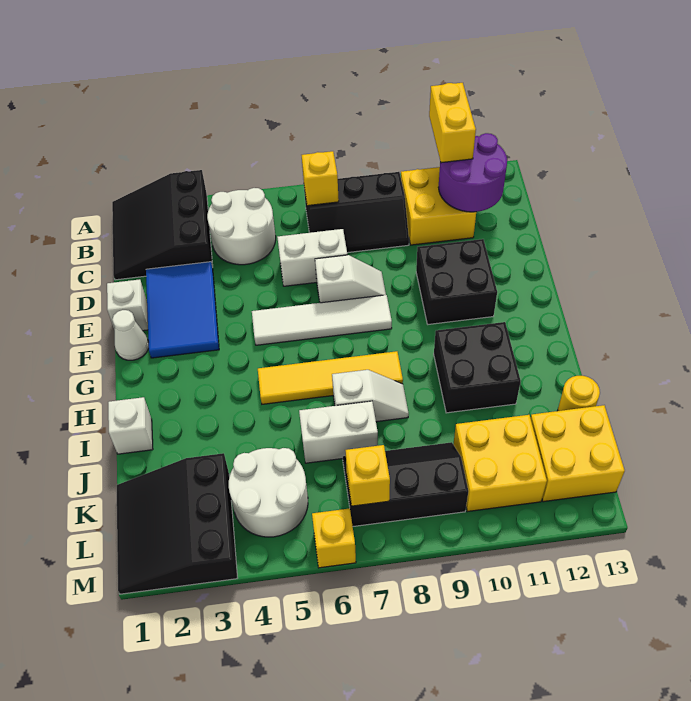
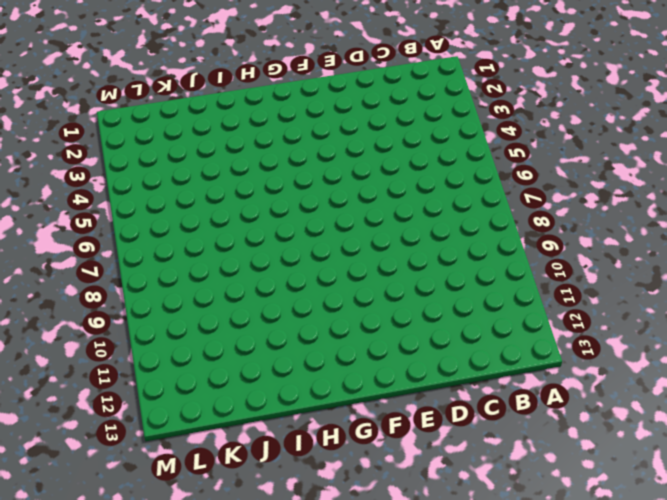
none -> black 3x3 slope [112,170,213,280]
none -> white 2x2 round brick [207,188,276,265]
none -> black 2x3 slope [304,172,409,253]

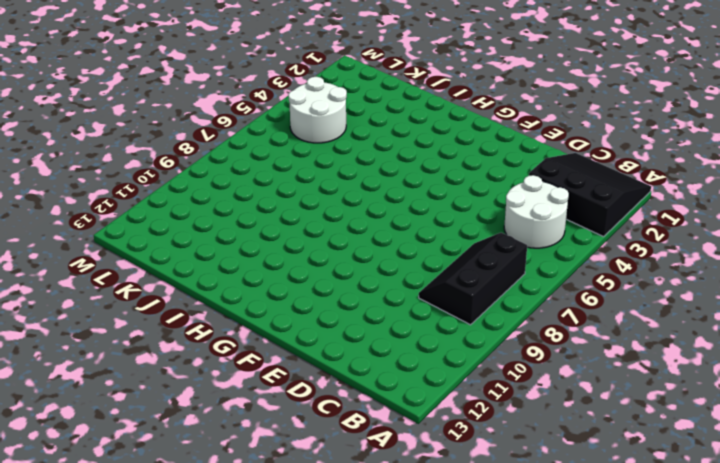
none -> yellow 2x2 brick [401,167,476,245]
none -> blue 2x3 tile [146,262,219,358]
none -> white 1x2 brick [277,229,347,286]

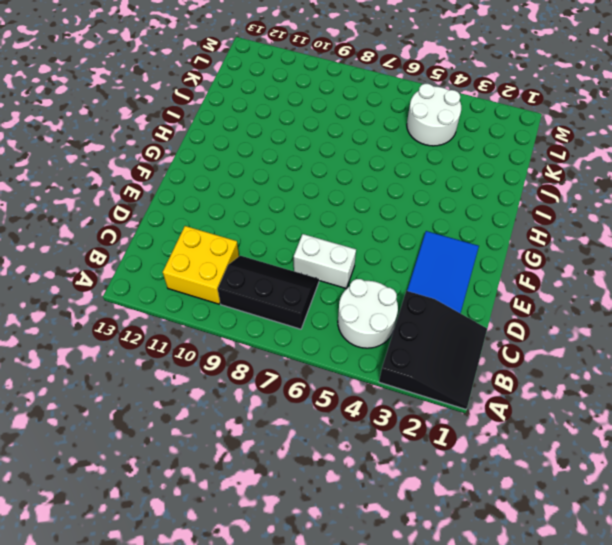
none -> white 1x1 brick [107,279,148,331]
none -> white 1x2 slope [315,255,386,303]
none -> black 2x2 brick [416,239,497,324]

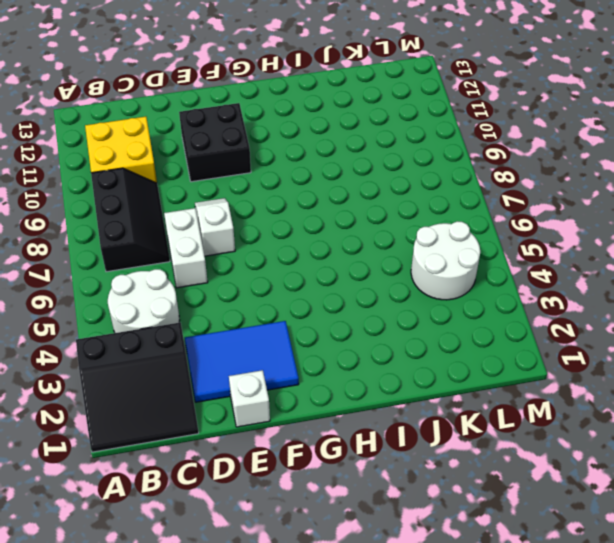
none -> white 1x1 cone [112,310,149,360]
none -> white 1x4 tile [252,295,392,345]
none -> yellow 1x4 tile [258,351,403,404]

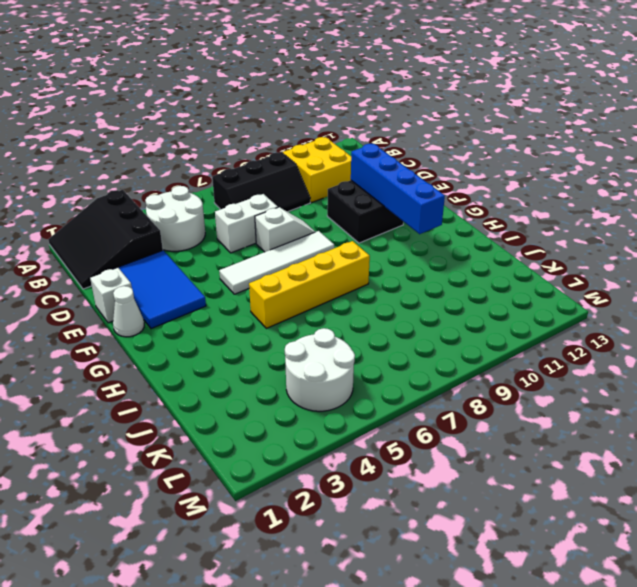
blue 1x4 brick [351,144,445,234] -> none
yellow 1x4 brick [249,241,370,328] -> yellow 1x4 tile [258,351,403,404]
none -> black 2x2 brick [434,322,521,413]
none -> white 1x1 brick [108,397,153,454]
none -> white 1x2 slope [332,370,409,422]

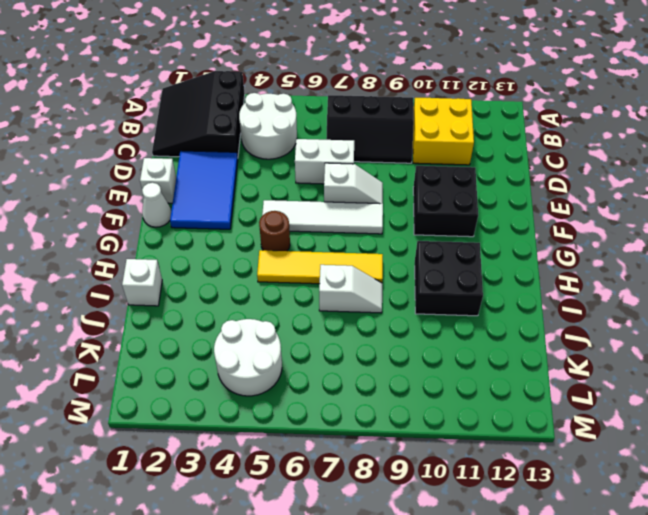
brown 1x1 round brick [259,211,290,251] -> none
none -> white 1x2 brick [299,401,378,463]
none -> yellow 1x1 round brick [558,376,600,411]
none -> black 3x3 slope [117,453,237,594]

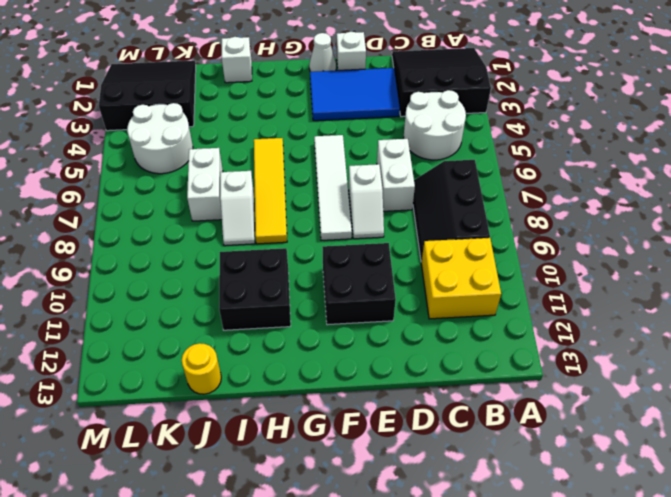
none -> black 2x3 slope [343,442,468,526]
none -> yellow 2x2 brick [453,415,547,512]
none -> yellow 2x2 brick [531,405,625,502]

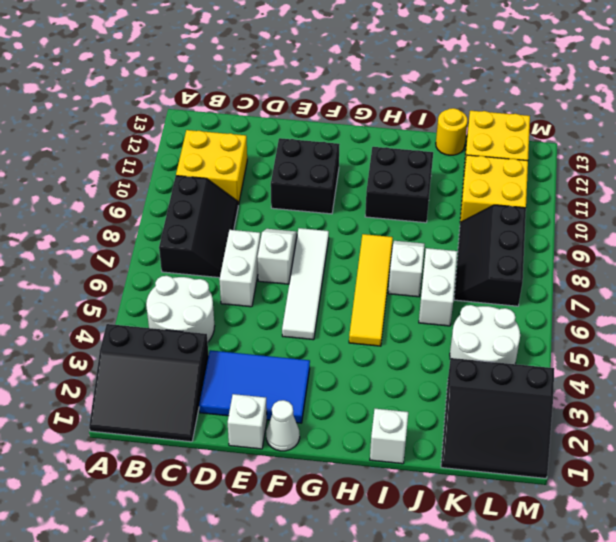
none -> yellow 1x1 brick [312,508,356,568]
none -> yellow 1x1 brick [302,151,339,206]
none -> purple 2x2 round brick [438,133,507,212]

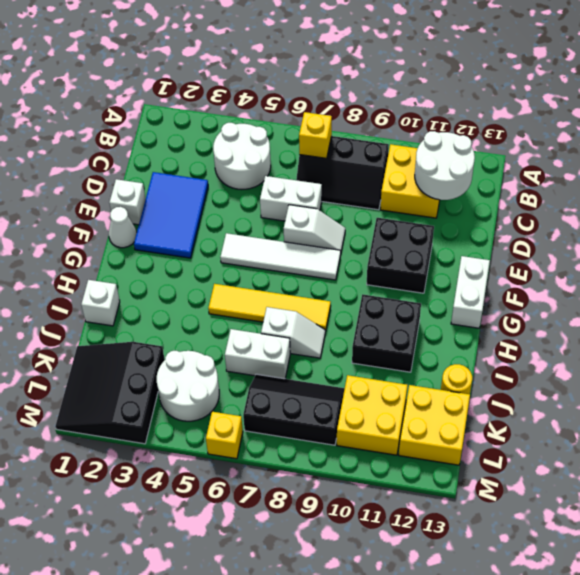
white 2x2 round brick [415,131,475,200] -> purple 2x2 round brick [438,133,507,212]
white 1x2 brick [451,256,490,328] -> none
none -> black 3x3 slope [112,170,213,280]
none -> yellow 1x1 brick [346,445,390,506]
none -> yellow 1x2 brick [429,83,476,163]

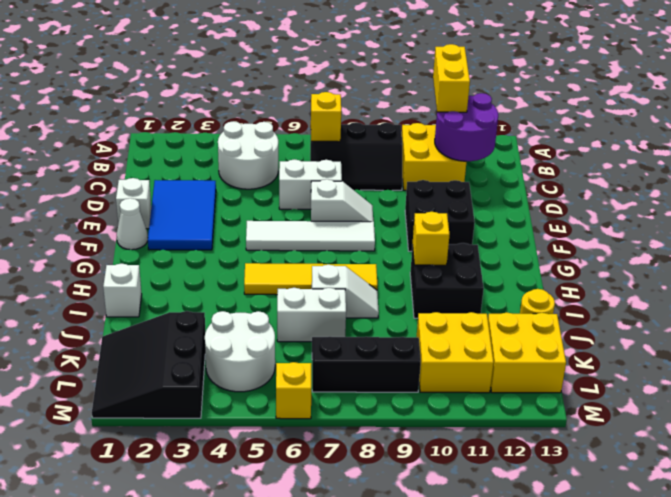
yellow 1x1 brick [413,212,450,265] -> yellow 1x1 brick moved to [346,445,390,506]
none -> black 3x3 slope [112,170,213,280]

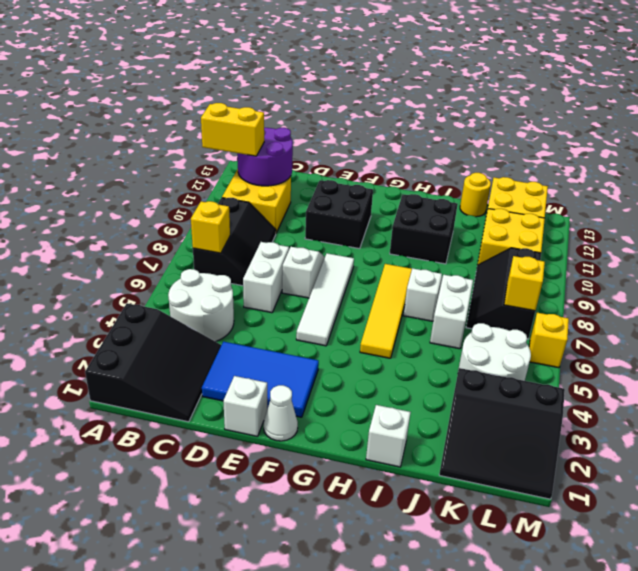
black 3x3 slope [85,303,221,422] -> black 3x3 slope turned to [112,170,213,280]

